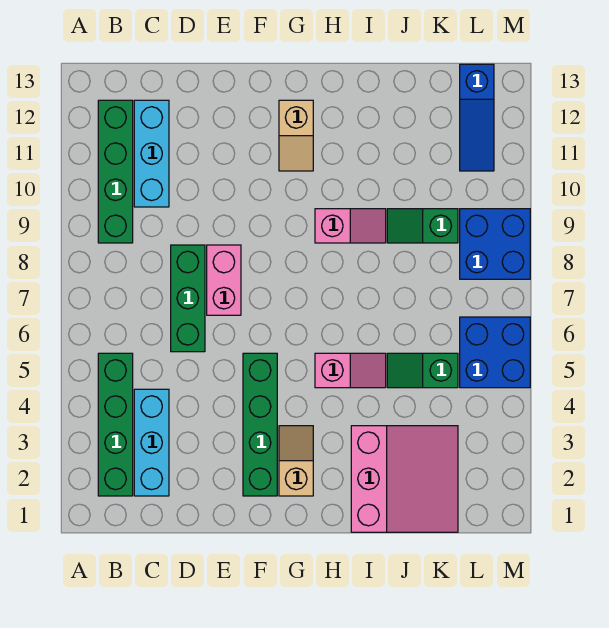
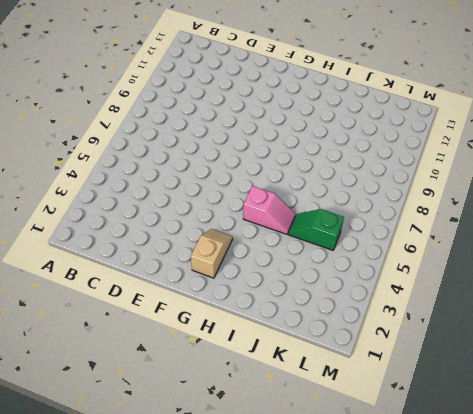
none -> green 1x4 brick [98,353,133,496]
none -> green 1x4 brick [98,100,133,243]
none -> cyan 1x3 brick [134,389,169,496]

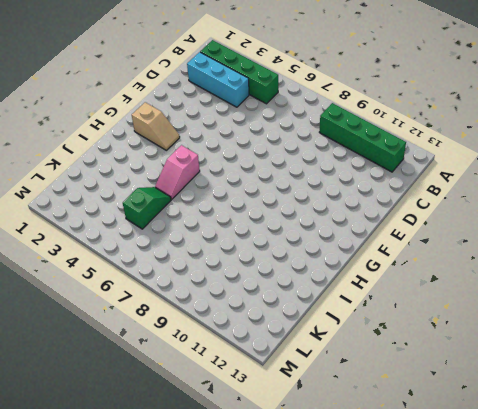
none -> cyan 1x3 brick [134,100,169,207]
none -> green 1x3 brick [171,245,205,352]
none -> pink 1x2 brick [207,245,241,315]

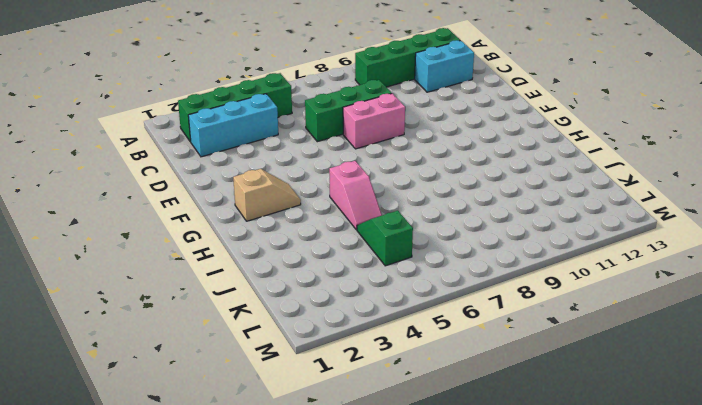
cyan 1x2 brick [415,40,474,92] -> cyan 1x3 brick [134,100,169,207]
none -> green 1x4 brick [243,353,277,496]
none -> tan 1x2 slope [279,100,313,171]
none -> pink 1x2 slope [315,209,386,243]

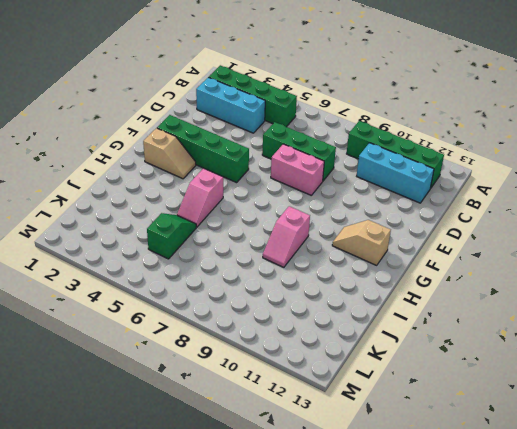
none -> pink 3x3 slope [351,426,458,532]
none -> green 1x2 slope [387,209,458,243]
none -> blue 2x2 brick [460,317,530,388]

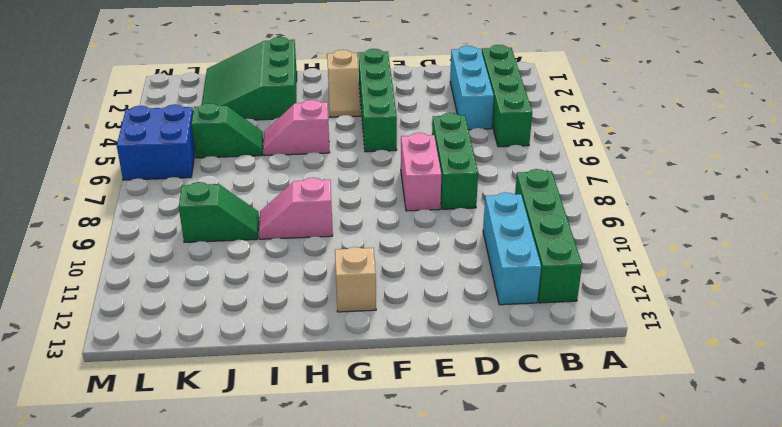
green 3x3 slope [202,37,297,120] -> pink 3x3 slope [351,426,458,532]
none -> blue 2x2 brick [460,209,530,279]
none -> blue 1x3 slope [460,64,494,171]

